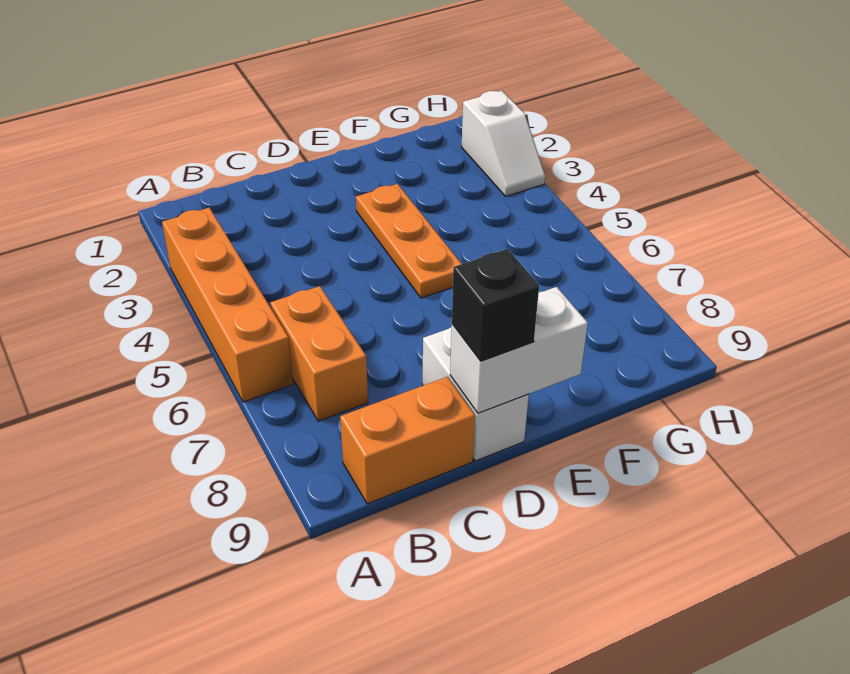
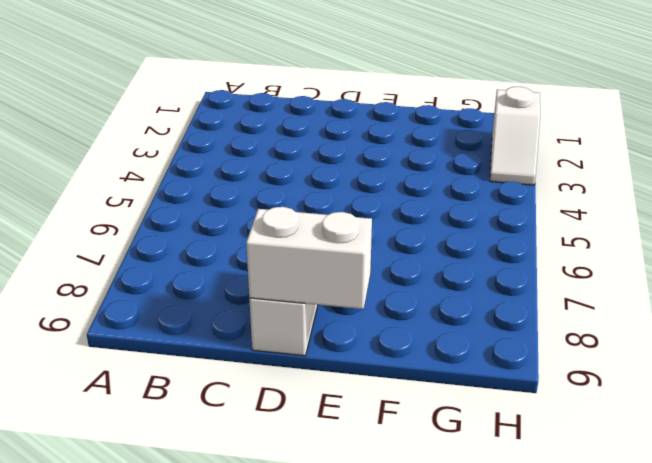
none -> orange 1x4 brick [162,208,293,402]
none -> orange 1x2 brick [270,286,368,421]

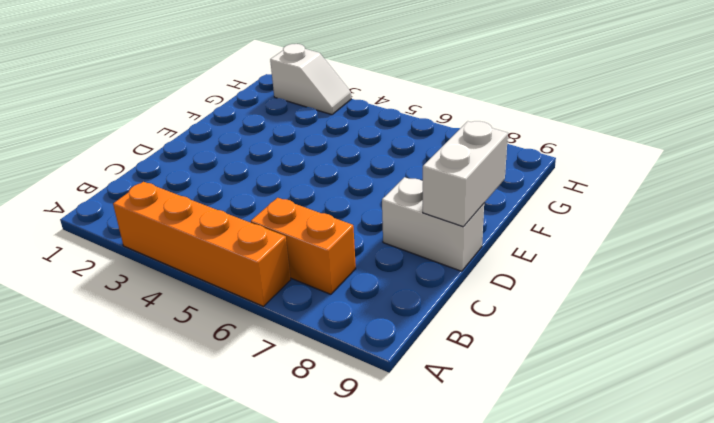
none -> orange 1x2 brick [340,377,475,504]
none -> orange 1x3 plate [356,184,462,298]

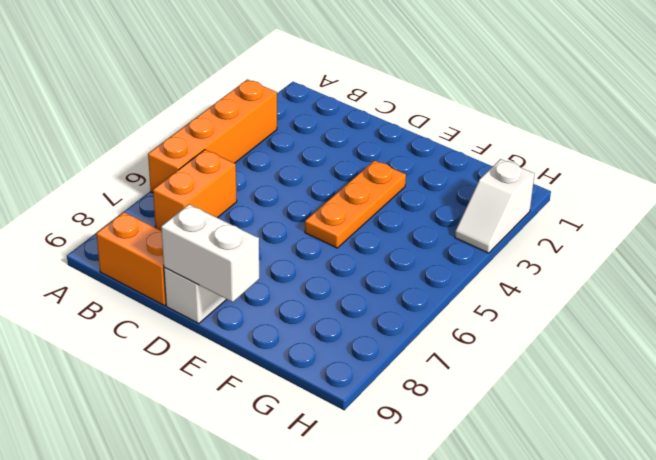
none -> black 1x1 brick [452,249,539,361]

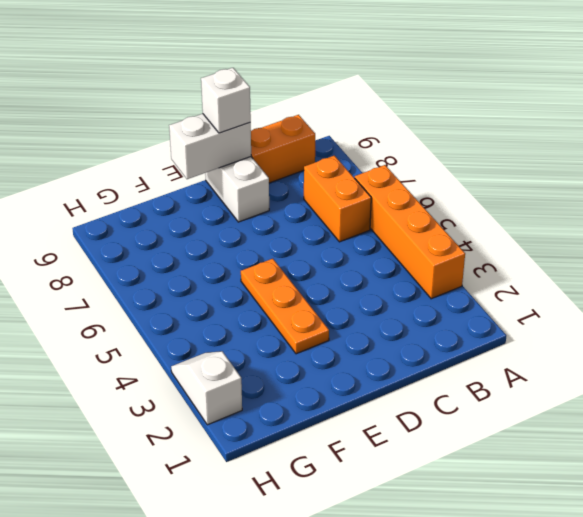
white 1x1 brick [201,68,251,133] -> black 1x1 brick [452,249,539,361]

